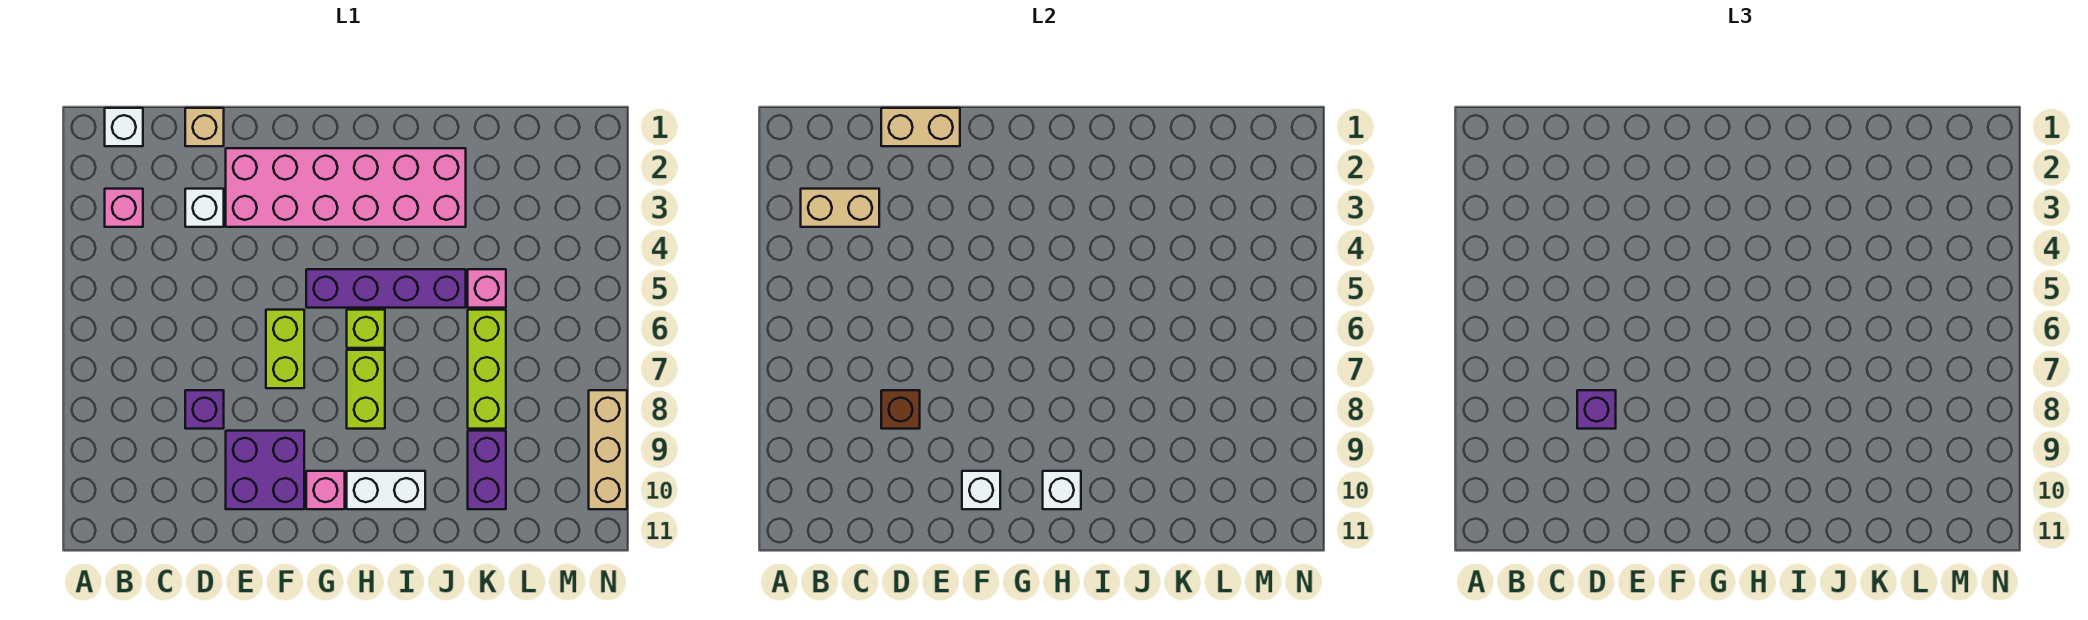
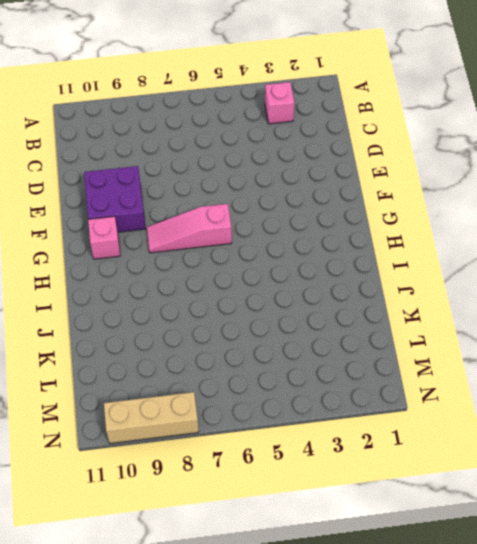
pink 1x3 slope [147,204,232,253] -> none
none -> white 1x1 brick [105,108,143,146]
none -> tan 1x1 brick [185,108,224,146]
none -> white 1x1 brick [185,189,224,227]

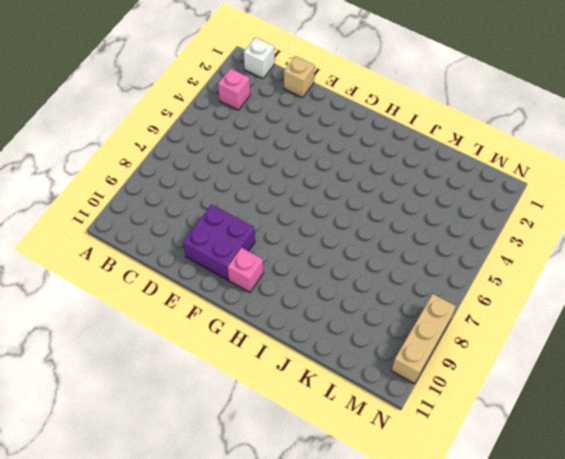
none -> white 1x1 brick [185,189,224,227]
none -> purple 1x1 brick [185,390,224,429]
none -> pink 2x6 brick [226,148,466,227]

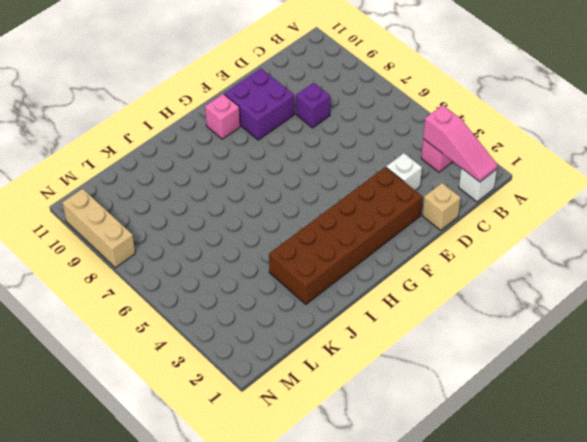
pink 1x3 slope [423,105,498,182] -> tan 1x2 brick [801,189,879,227]
brown 2x6 brick [269,167,422,304] -> pink 2x6 brick [226,148,466,227]
none -> lime 1x2 brick [266,310,304,388]
none -> purple 1x4 brick [306,269,466,308]
none -> lime 1x1 brick [347,310,385,348]

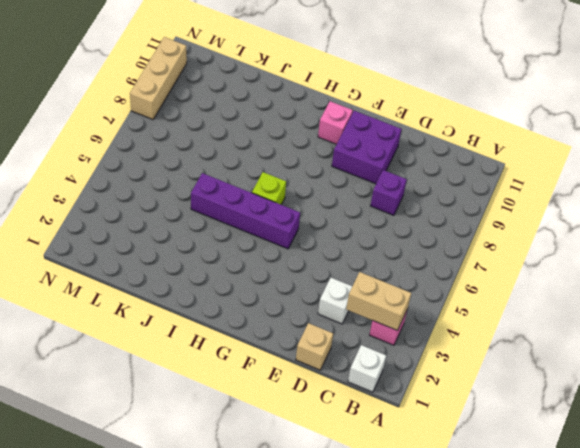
none -> pink 2x6 brick [226,148,466,227]
none -> lime 1x2 brick [266,310,304,388]
none -> lime 1x2 brick [347,350,385,429]

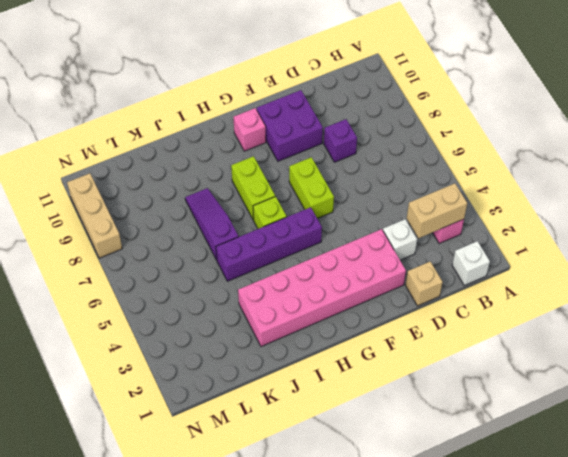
purple 1x3 slope [185,188,238,260] -> none
none -> white 1x2 brick [347,471,425,509]
none -> pink 1x1 brick [468,269,506,308]
none -> lime 1x3 brick [468,310,506,429]

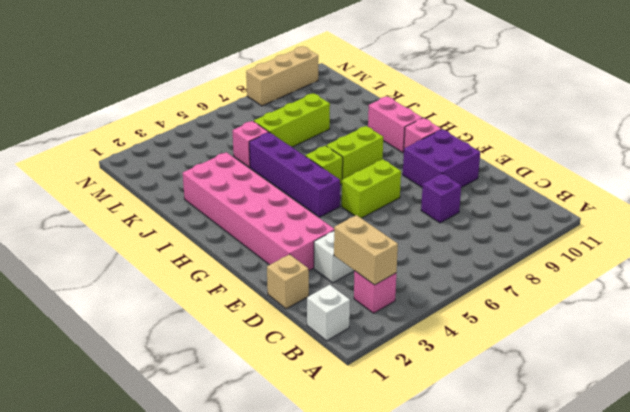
pink 1x2 brick [368,96,422,152] -> white 1x2 brick [347,471,425,509]
none -> purple 1x2 brick [468,431,506,509]
none -> tan 1x2 brick [881,108,960,146]
none -> brown 1x1 brick [881,390,920,429]

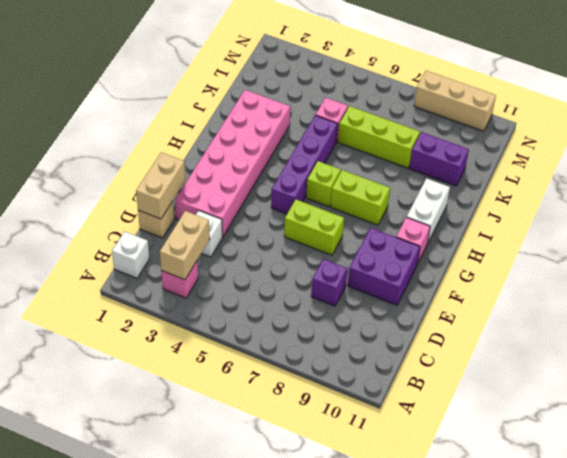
none -> brown 1x1 brick [881,390,920,429]
none -> white 1x1 brick [962,471,1000,509]
none -> white 1x1 brick [1043,471,1081,509]

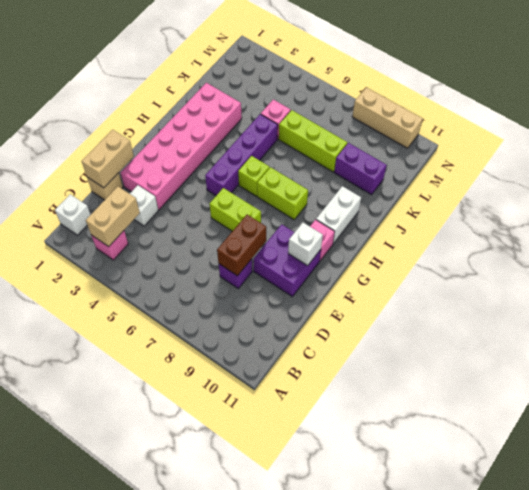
brown 1x2 brick [217,215,266,276] -> brown 1x1 brick [881,390,920,429]
none -> white 1x1 brick [1043,471,1081,509]
none -> purple 1x1 brick [1577,390,1616,429]

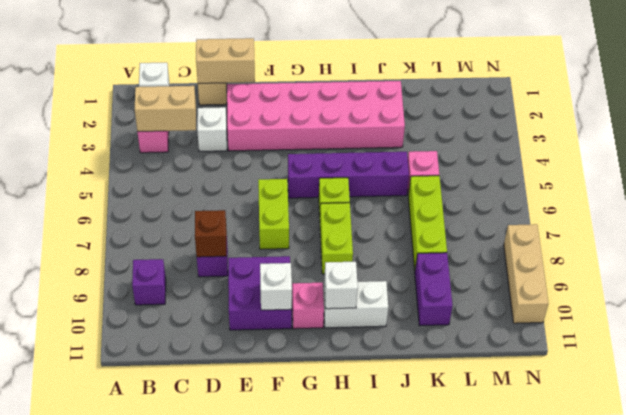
purple 1x1 brick [132,259,166,305] -> purple 1x1 brick moved to [1577,390,1616,429]

